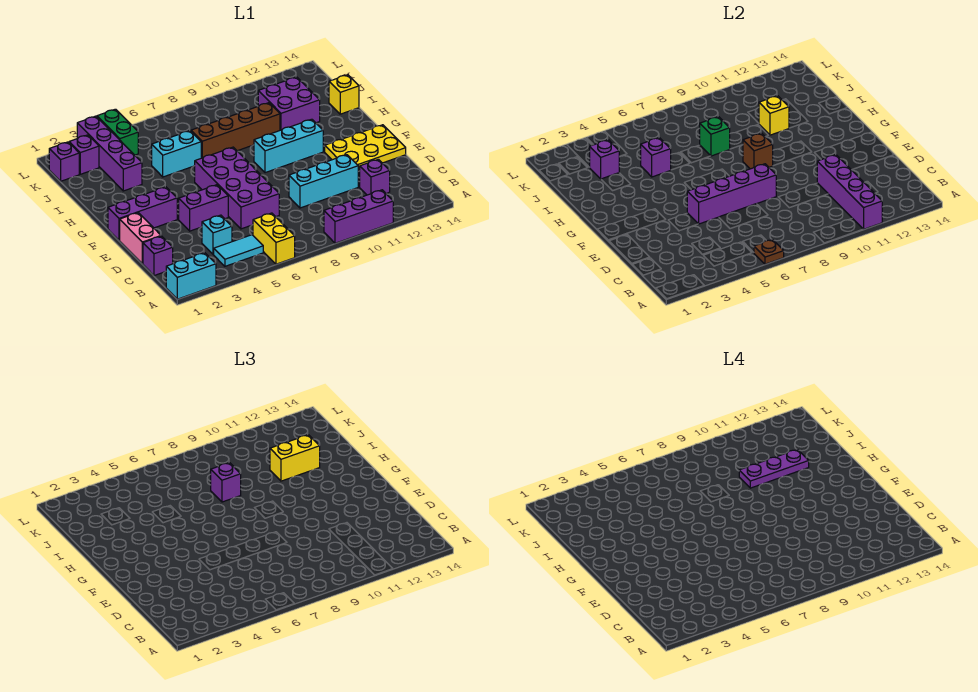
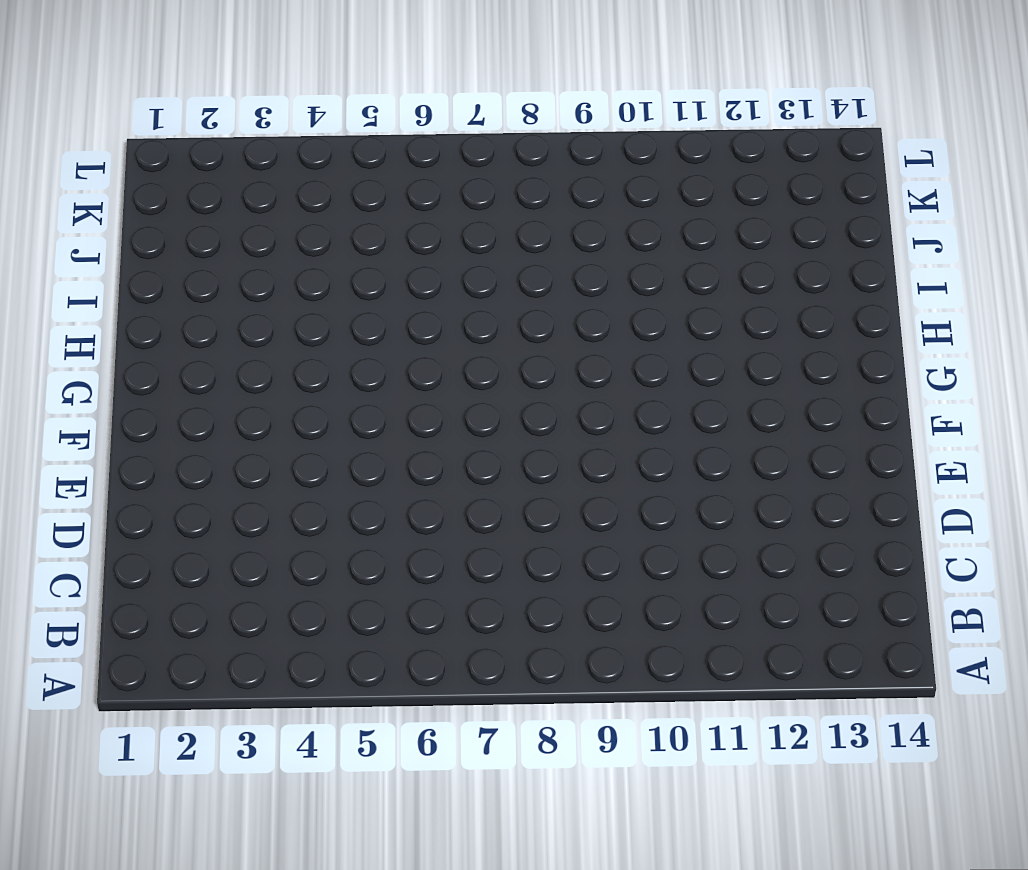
none -> cyan 1x2 brick [166,253,216,299]
none -> yellow 1x2 brick [253,213,295,264]
none -> purple 1x3 brick [324,190,393,243]
none -> cyan 1x2 tile [214,235,263,266]

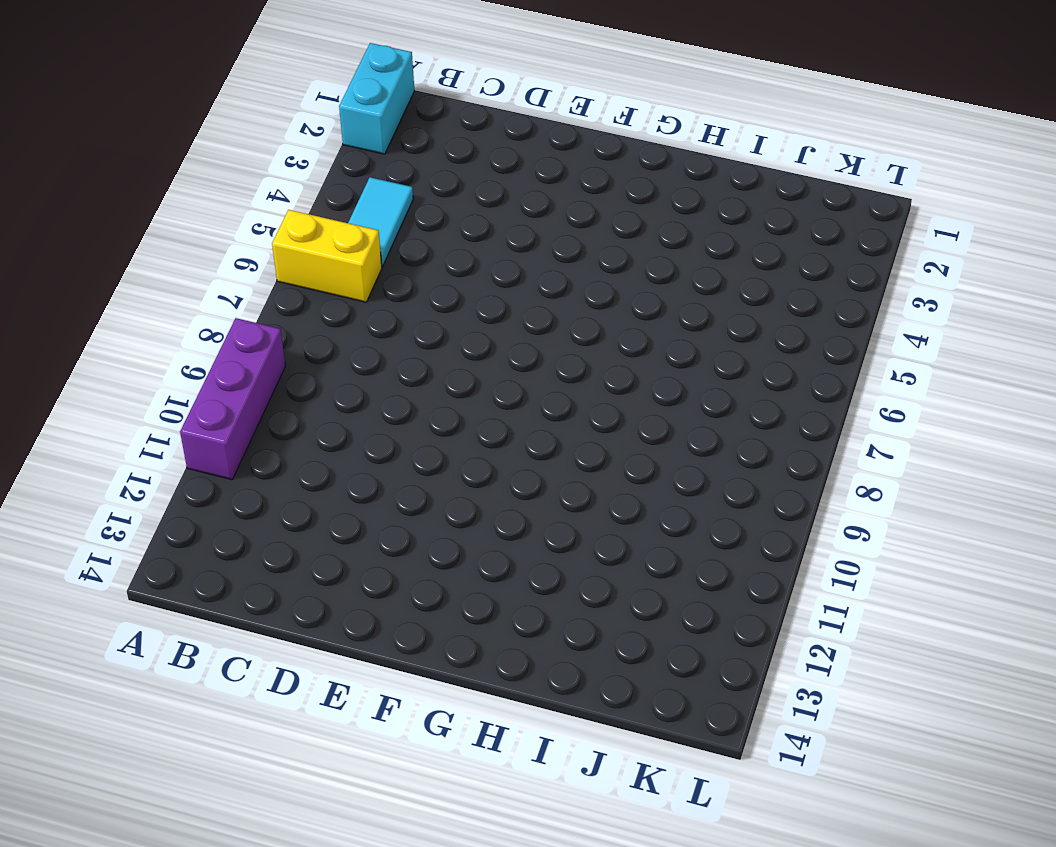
none -> purple 1x1 brick [143,236,173,276]
none -> cyan 1x1 brick [202,215,232,255]
none -> purple 1x1 brick [360,159,390,195]
none -> pink 1x2 brick [120,213,161,264]

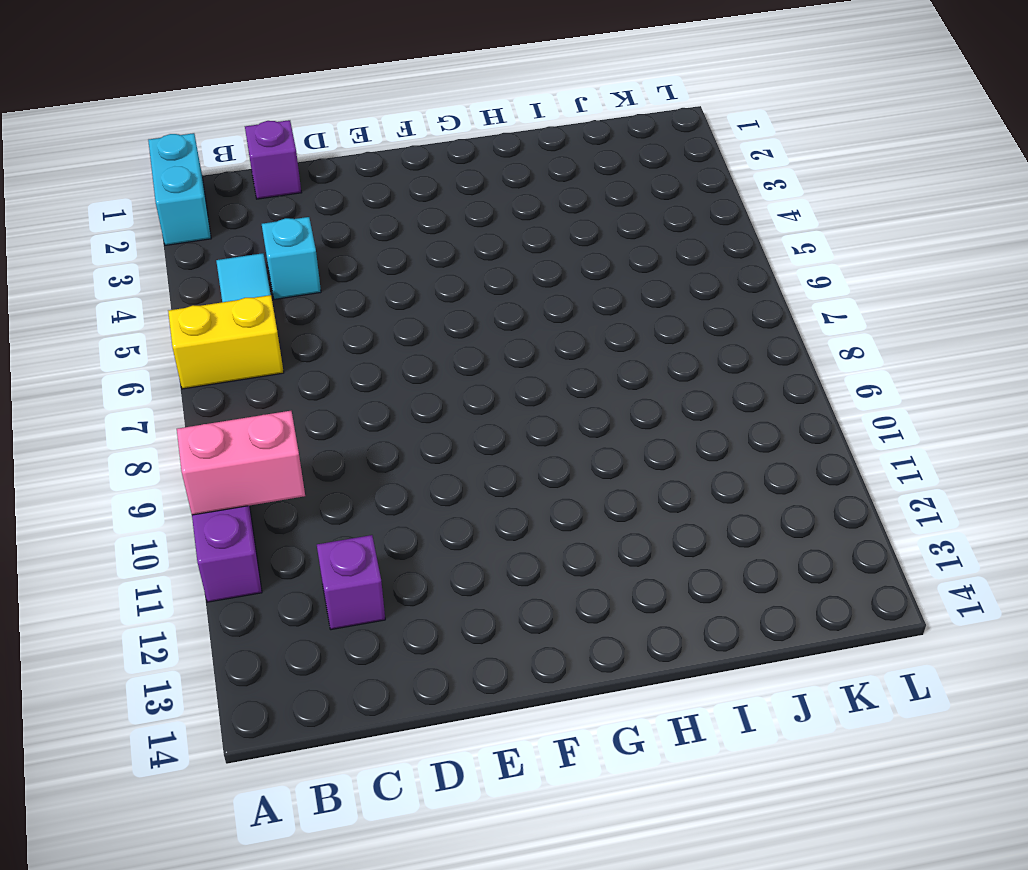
pink 1x2 brick [177,411,305,515] -> pink 1x2 brick moved to [120,213,161,264]
none -> purple 2x4 brick [195,147,279,229]
none -> cyan 1x3 brick [289,155,358,208]
none -> purple 1x2 brick [179,185,228,231]
none -> yellow 2x3 plate [325,125,406,172]

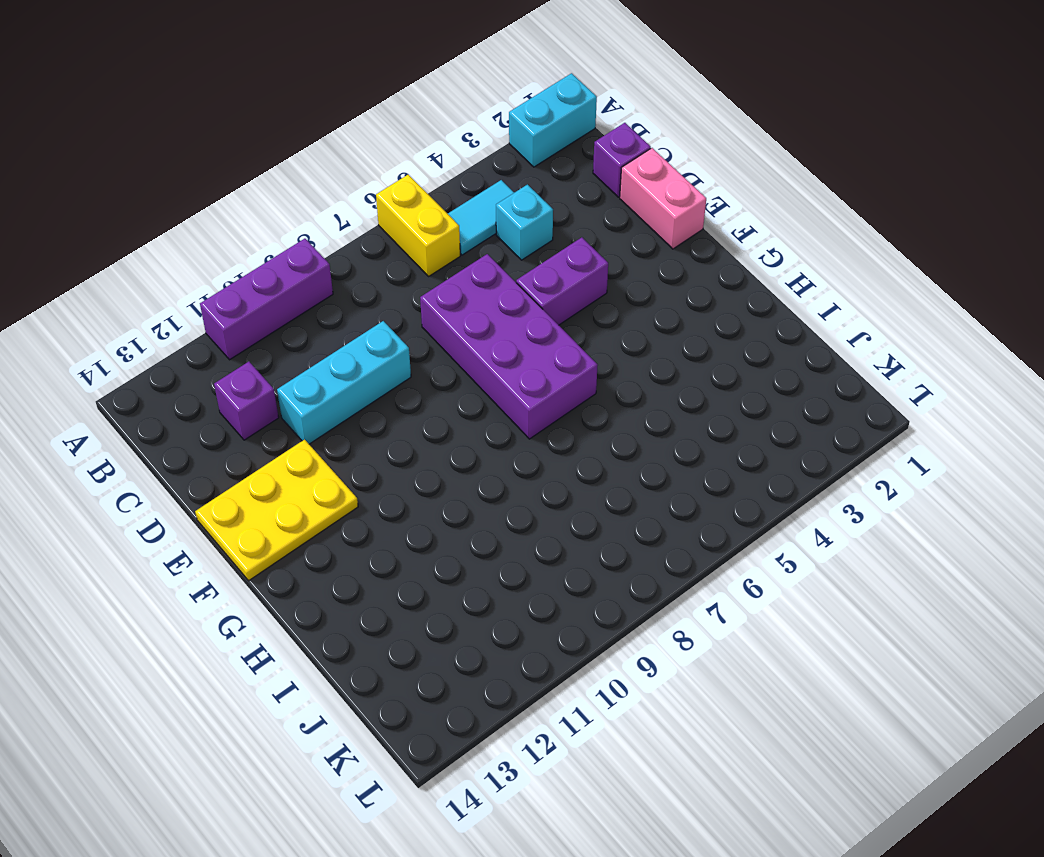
none -> purple 1x3 brick [108,187,177,240]
none -> cyan 1x3 brick [254,119,323,173]
none -> purple 1x4 brick [77,116,142,191]
none -> cyan 1x2 brick [152,131,201,177]

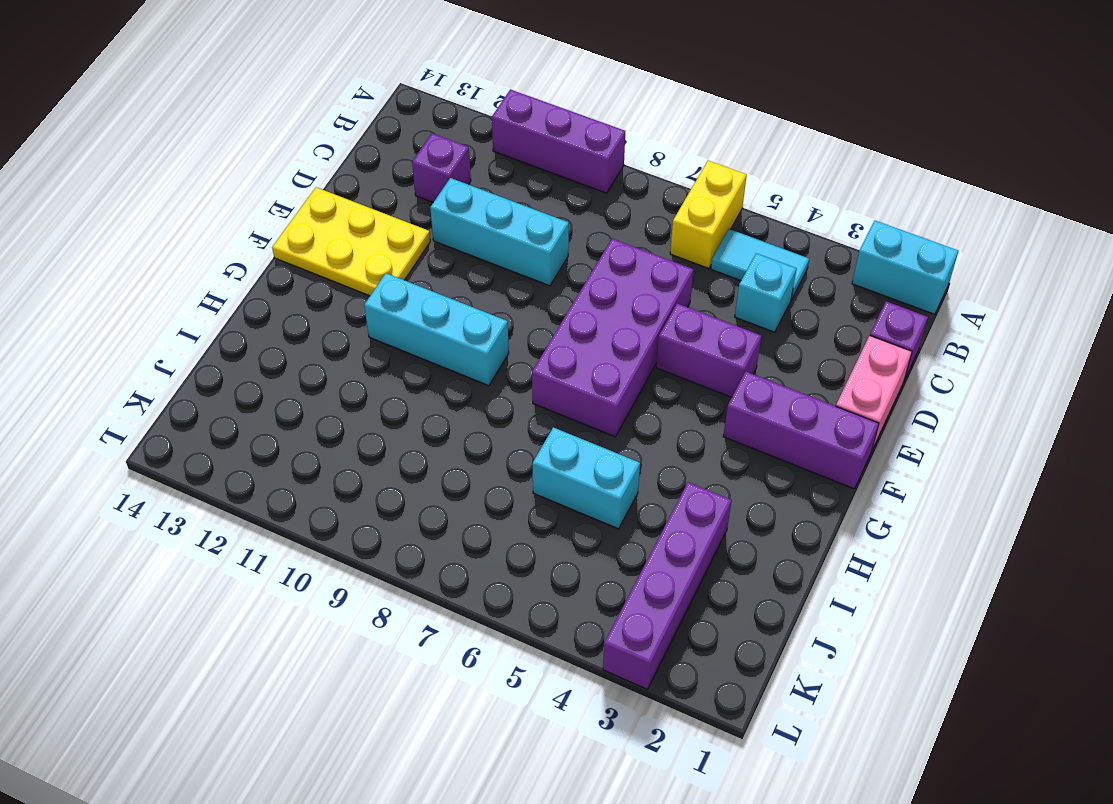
none -> brown 1x4 brick [191,103,280,158]
none -> purple 2x2 brick [258,77,320,130]
none -> yellow 1x1 brick [329,75,359,114]
none -> purple 1x1 brick [49,142,79,181]

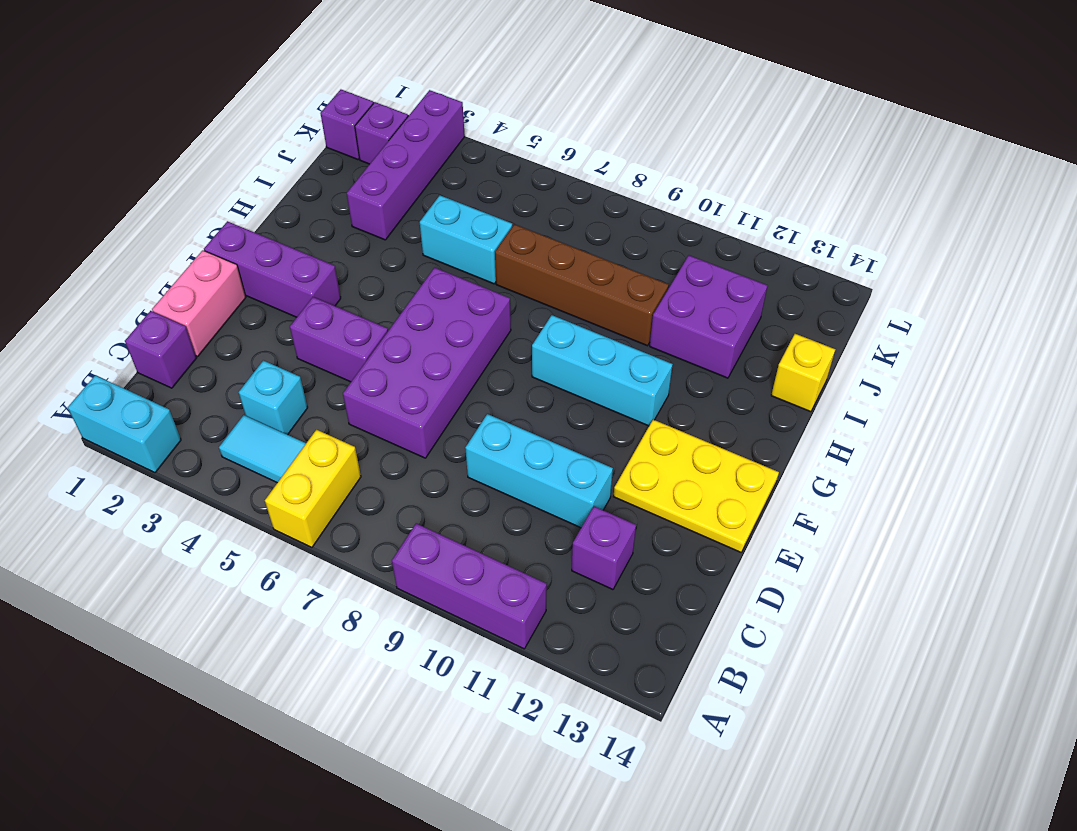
none -> green 1x2 brick [97,109,138,155]
none -> brown 1x1 plate [754,240,784,264]
none -> purple 1x4 brick [817,155,882,229]
none -> purple 1x4 brick [687,164,776,224]

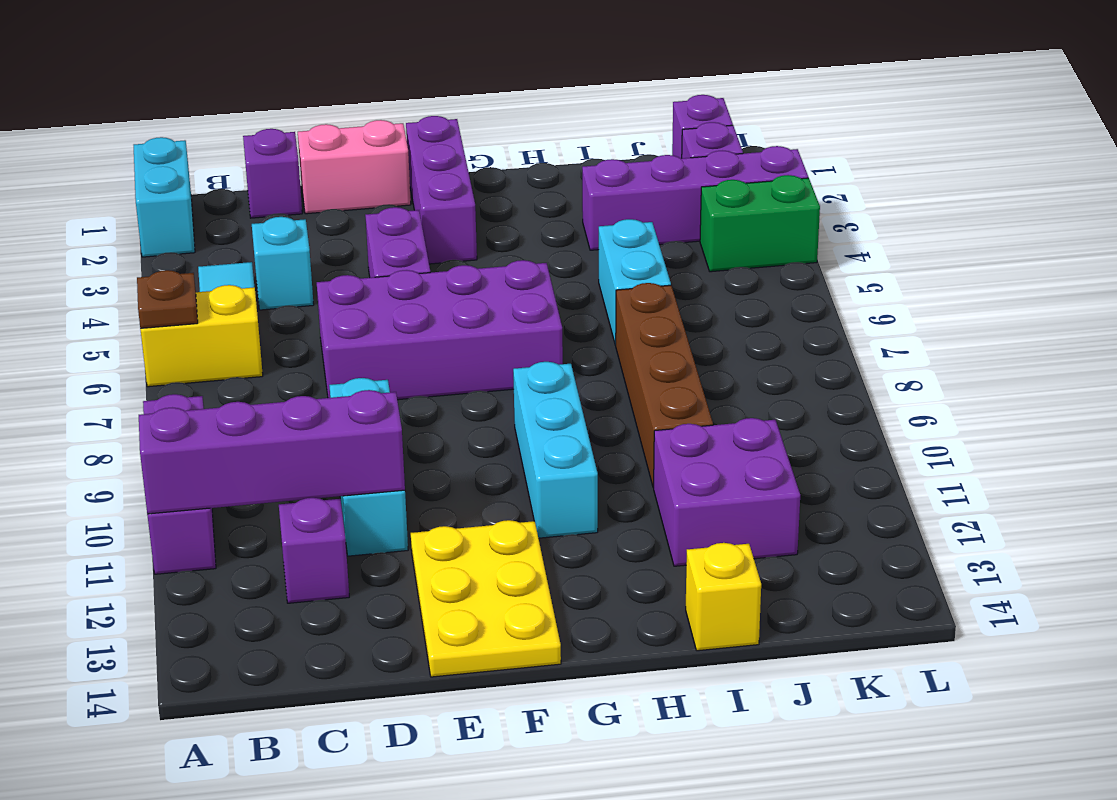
none -> purple 1x4 brick [687,164,776,224]
none -> brown 1x1 brick [743,133,773,169]
none -> purple 1x1 brick [641,138,671,177]
none -> green 1x1 brick [700,117,730,156]

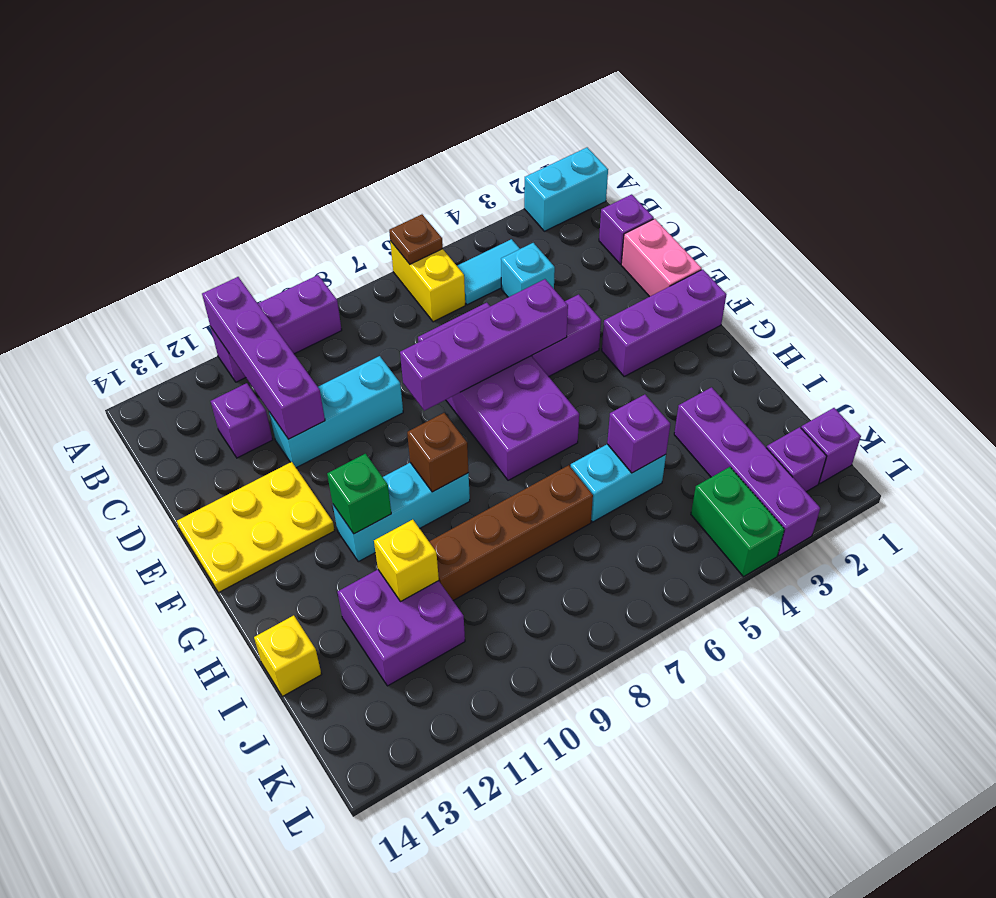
green 1x1 brick [327,454,391,534] -> green 1x1 brick moved to [700,117,730,156]
none -> purple 1x1 brick [589,140,620,179]
none -> purple 1x1 brick [211,463,241,502]
none -> yellow 1x2 brick [270,435,320,481]
none -> purple 1x3 plate [739,449,809,488]

